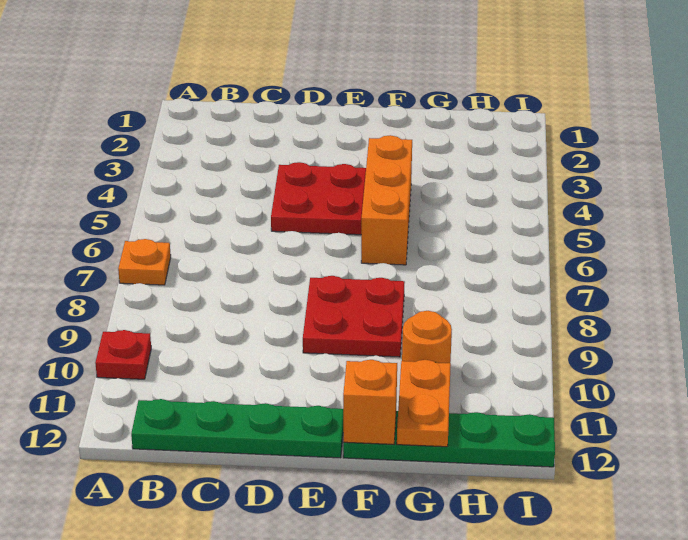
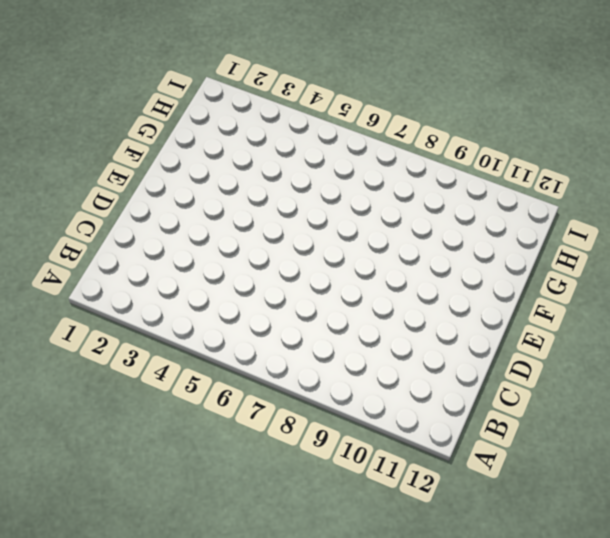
none -> orange 1x1 plate [118,239,171,285]
none -> red 1x1 plate [95,330,151,379]

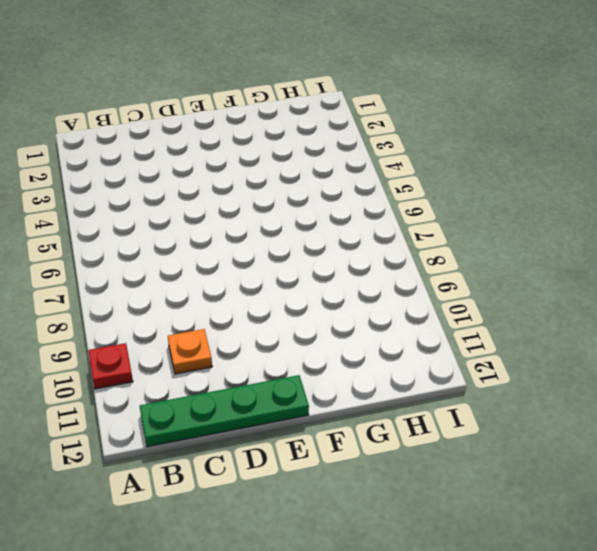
orange 1x1 plate [168,329,212,374] -> orange 1x1 plate moved to [118,239,171,285]
none -> red 2x2 plate [271,162,366,235]
none -> red 2x2 plate [303,276,405,357]

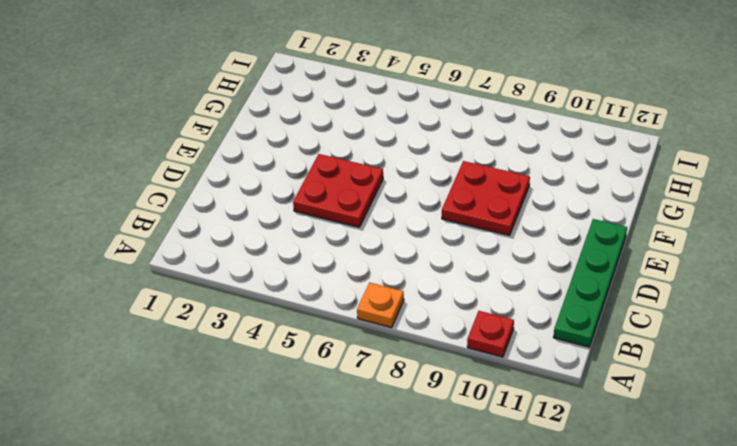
none -> orange 1x3 brick [361,135,412,265]
none -> green 1x4 plate [343,411,555,467]

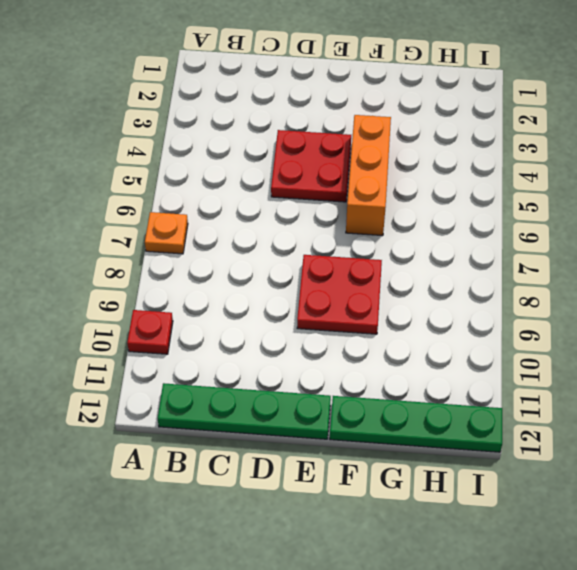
none -> orange 1x1 round brick [402,311,452,363]
none -> orange 1x1 brick [343,360,397,444]

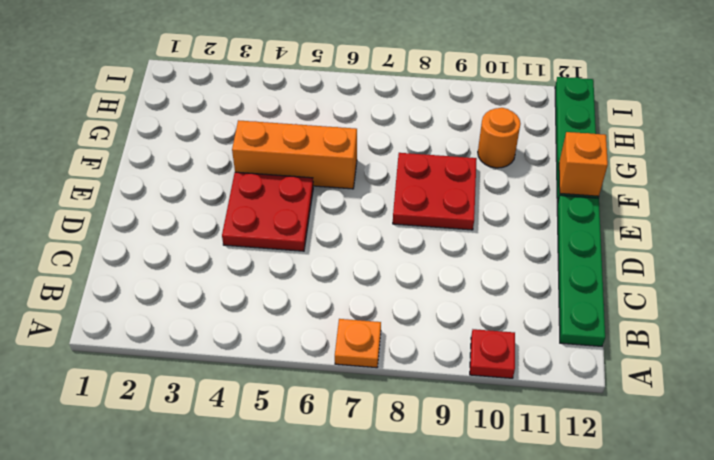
none -> orange 1x2 plate [397,360,451,447]

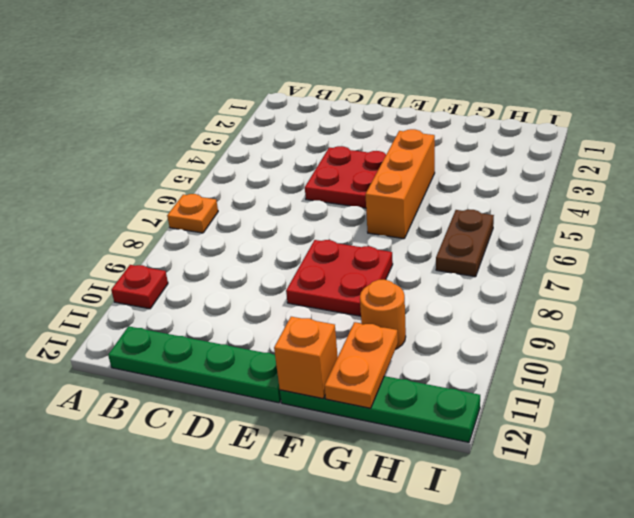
brown 1x2 plate [436,210,494,277] -> none

